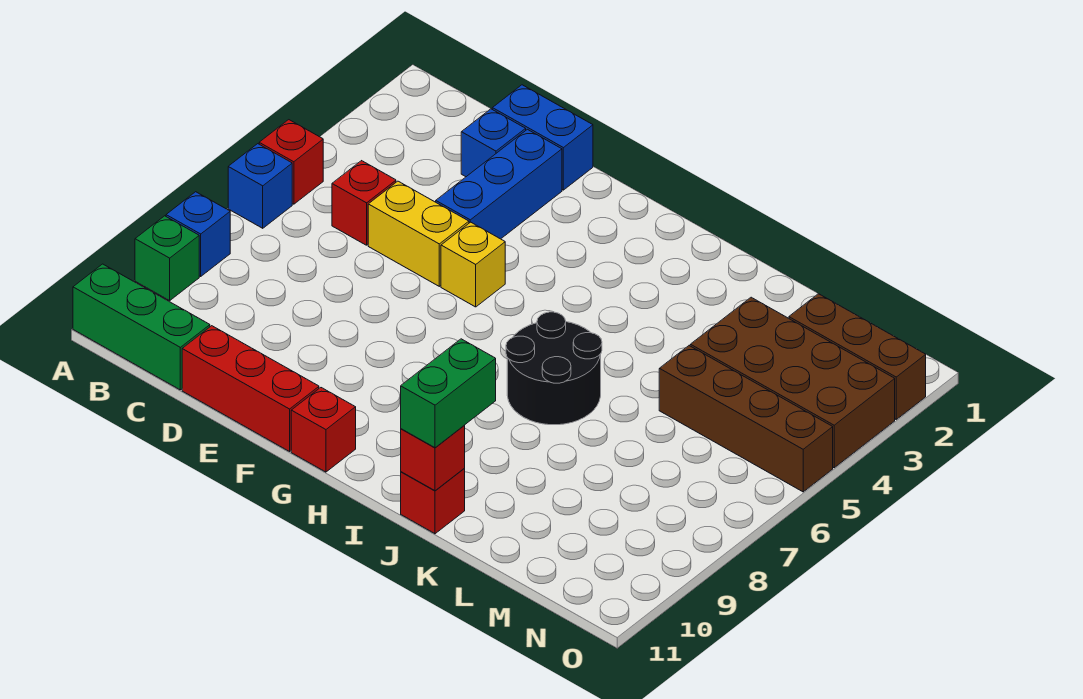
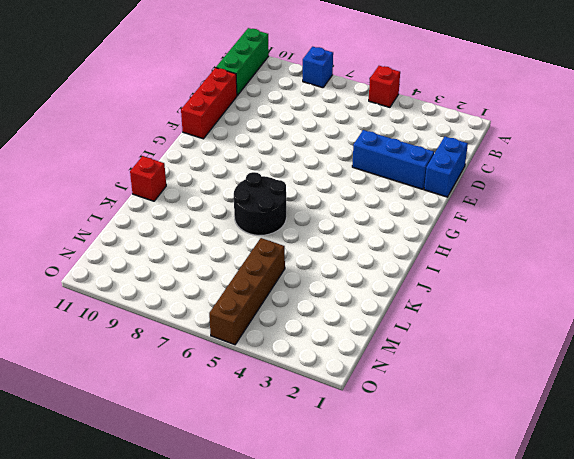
none -> blue 1x1 brick [228,144,292,228]
none -> green 1x1 brick [135,216,199,300]
none -> red 1x1 brick [332,161,396,245]

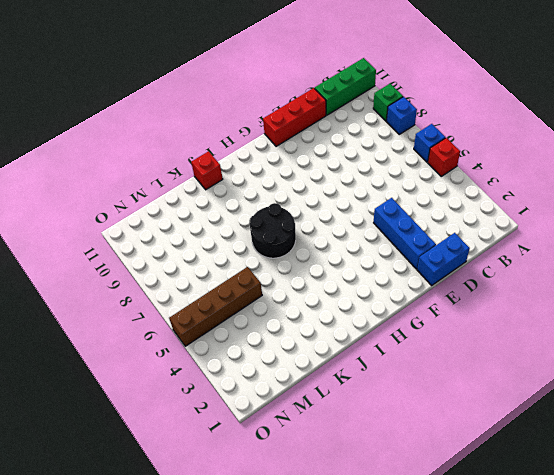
none -> red 1x1 brick [332,161,396,245]
none -> blue 1x1 brick [461,109,526,177]
none -> yellow 1x2 brick [368,181,469,286]

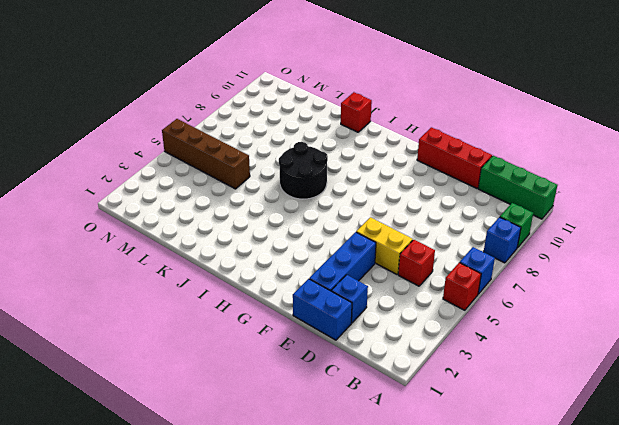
none -> yellow 1x1 brick [441,222,505,307]
none -> red 1x1 brick [291,388,356,472]
none -> brown 2x4 brick [690,297,895,468]

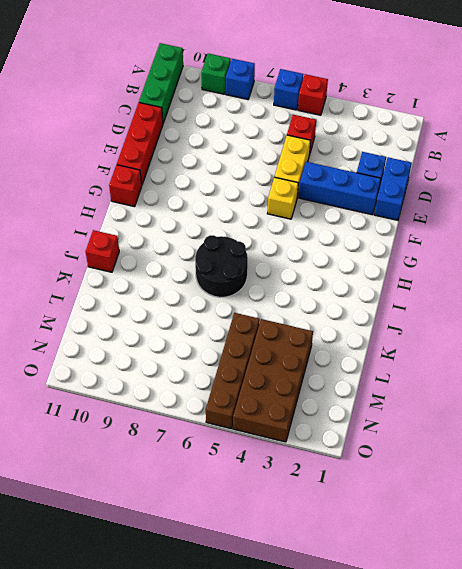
none -> brown 1x3 brick [789,294,926,419]
none -> red 1x1 brick [401,426,465,491]
none -> green 1x2 brick [401,339,496,448]

